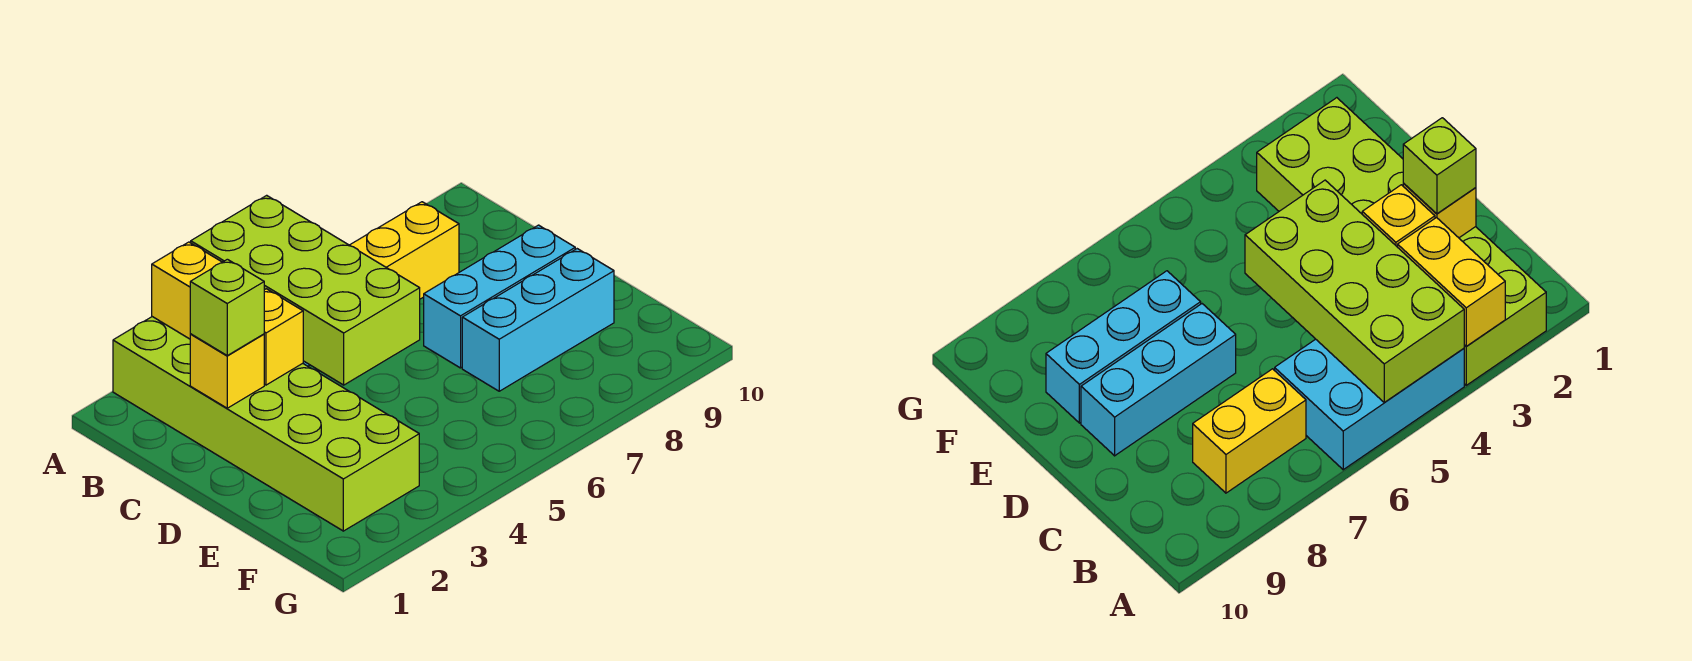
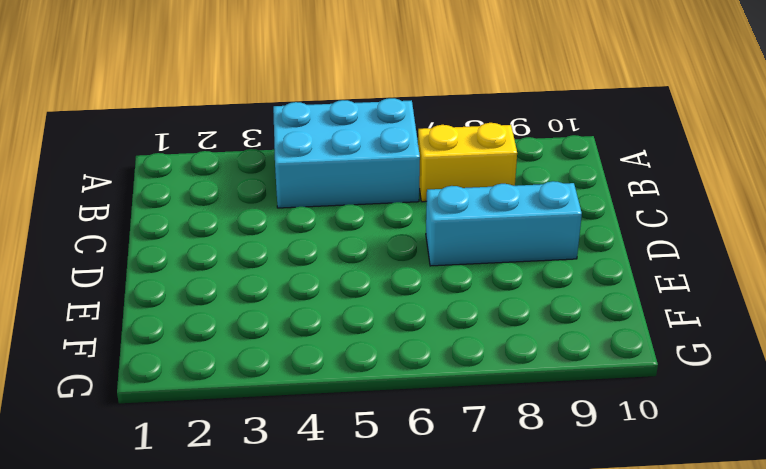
none -> lime 2x6 brick [113,317,419,531]
none -> cyan 1x3 brick [462,249,614,391]

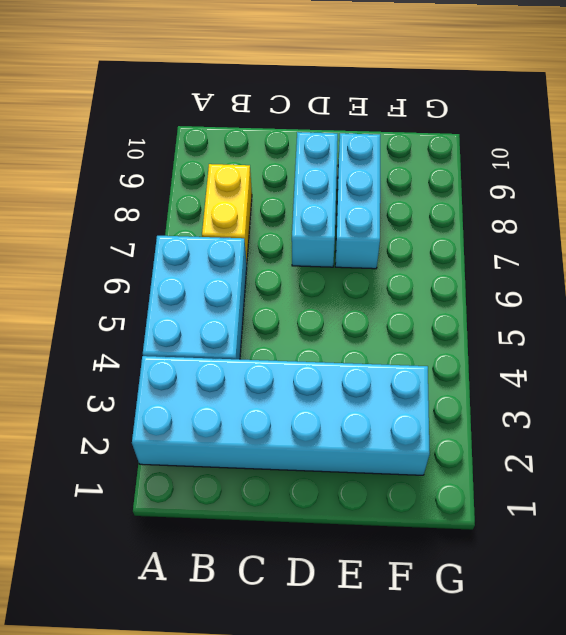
cyan 2x6 brick [132,356,430,475] -> lime 2x6 brick [113,317,419,531]
none -> yellow 1x2 brick [152,242,222,339]
none -> lime 2x4 brick [191,195,420,385]

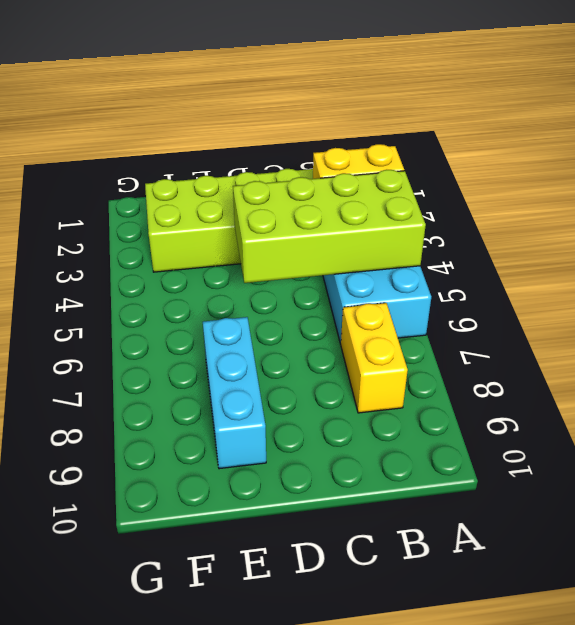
none -> cyan 1x3 brick [424,225,575,368]
none -> yellow 1x1 brick [190,334,264,408]

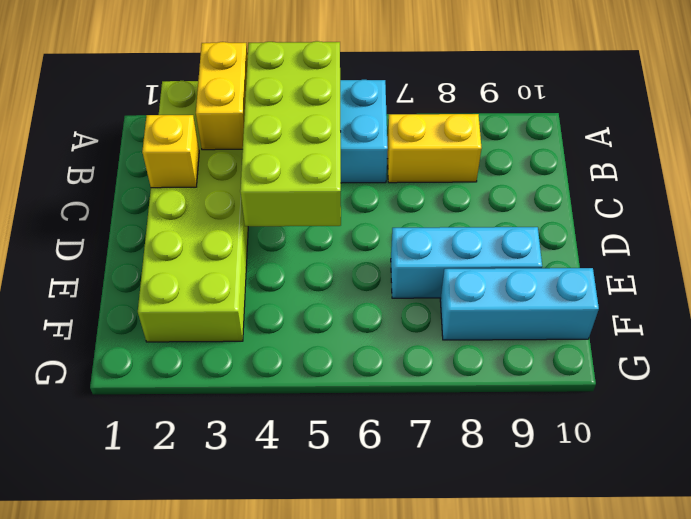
cyan 1x3 brick [440,268,599,340] -> cyan 1x3 brick moved to [424,225,575,368]
none -> yellow 1x1 brick [264,289,303,385]
none -> lime 1x1 brick [190,259,264,355]

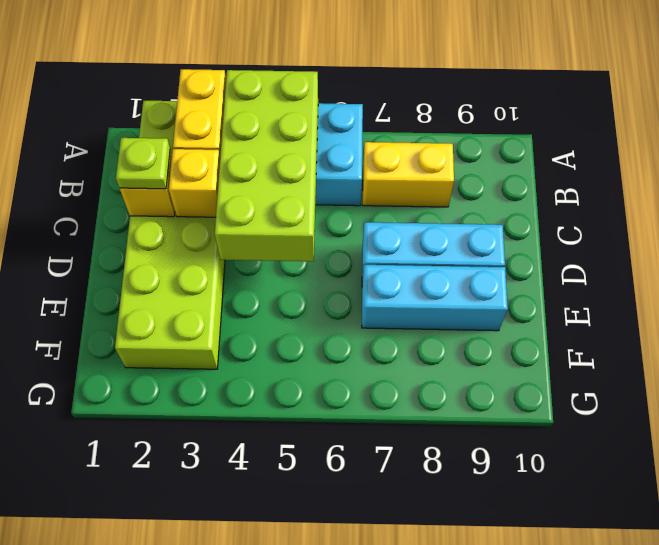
lime 1x1 plate [116,138,170,189] -> lime 1x1 brick [190,259,264,355]

